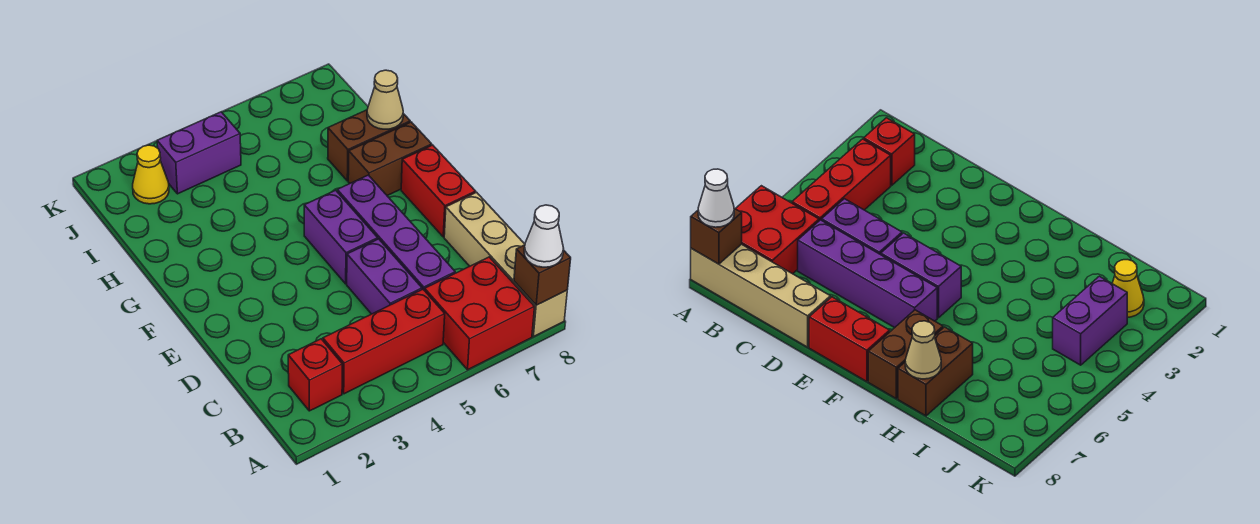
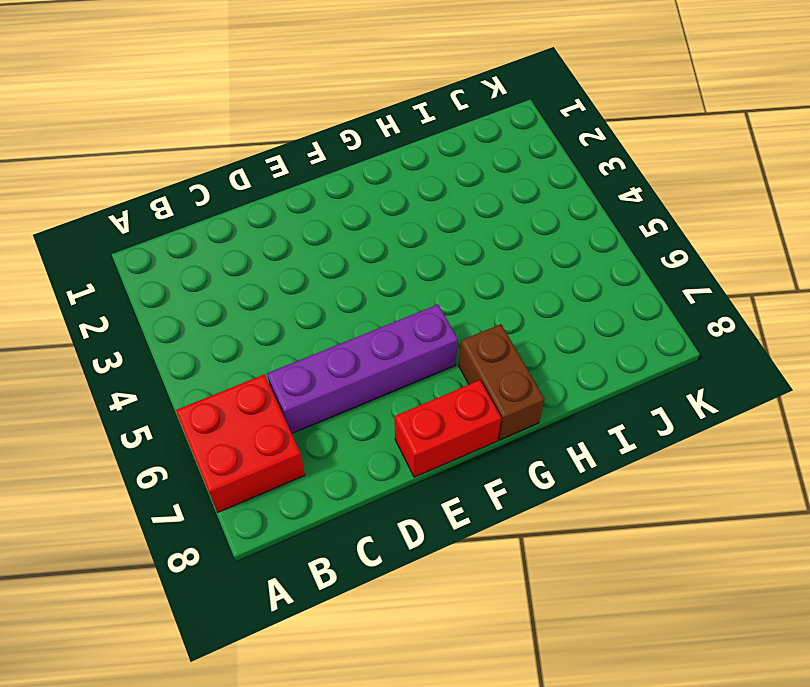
none -> tan 1x4 brick [444,192,567,337]
none -> red 1x1 brick [288,339,342,411]
none -> red 1x3 brick [323,289,445,394]

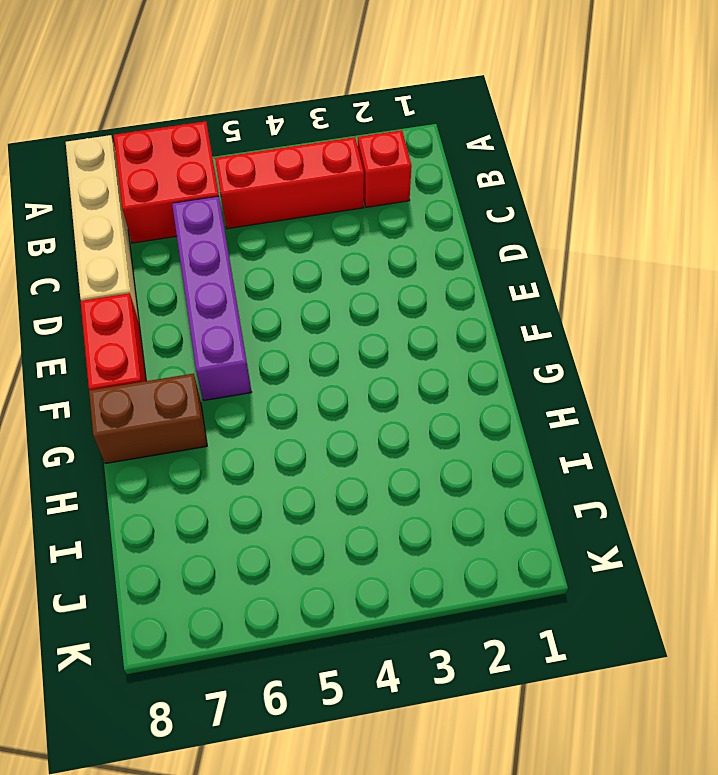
none -> purple 1x2 brick [347,239,422,314]
none -> purple 1x2 brick [304,190,378,284]
none -> brown 1x2 brick [328,110,410,181]

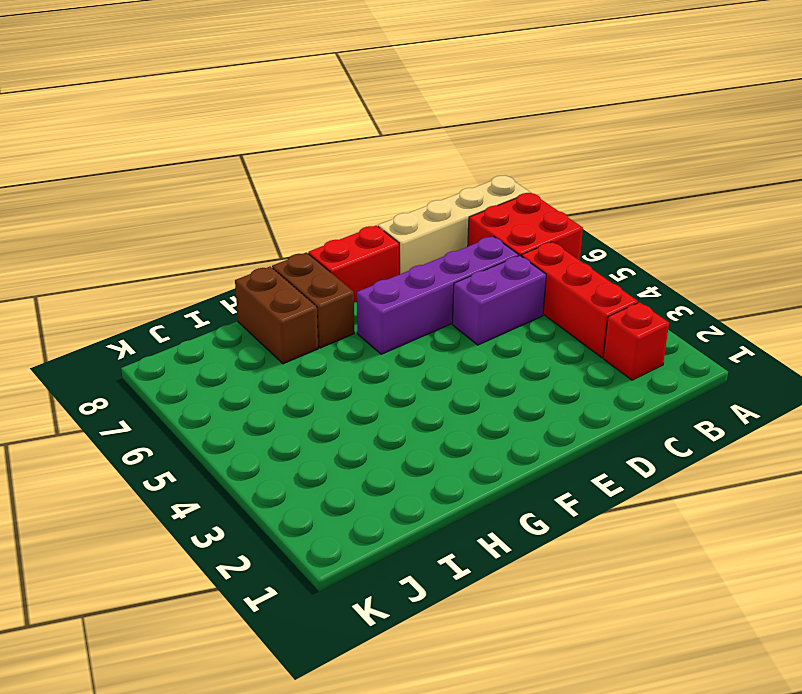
none -> purple 1x2 brick [304,190,378,284]
none -> yellow 1x1 cone [133,145,169,204]
none -> purple 1x2 brick [157,112,241,194]

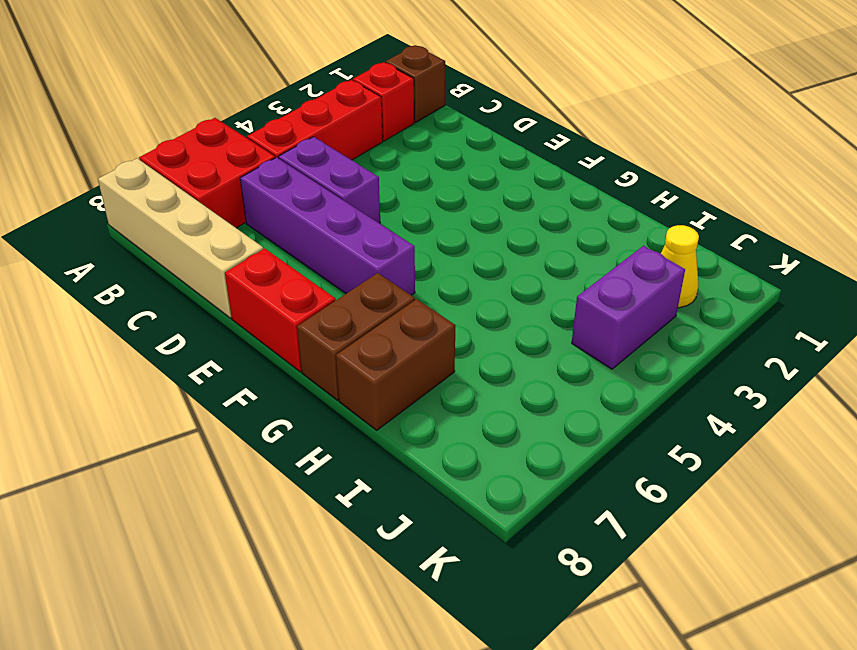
brown 1x1 brick [385,45,445,122] -> brown 1x1 brick moved to [514,245,571,305]
none -> purple 1x2 brick [304,190,378,284]
none -> tan 1x1 cone [367,70,403,129]
none -> white 1x1 cone [524,205,564,267]

